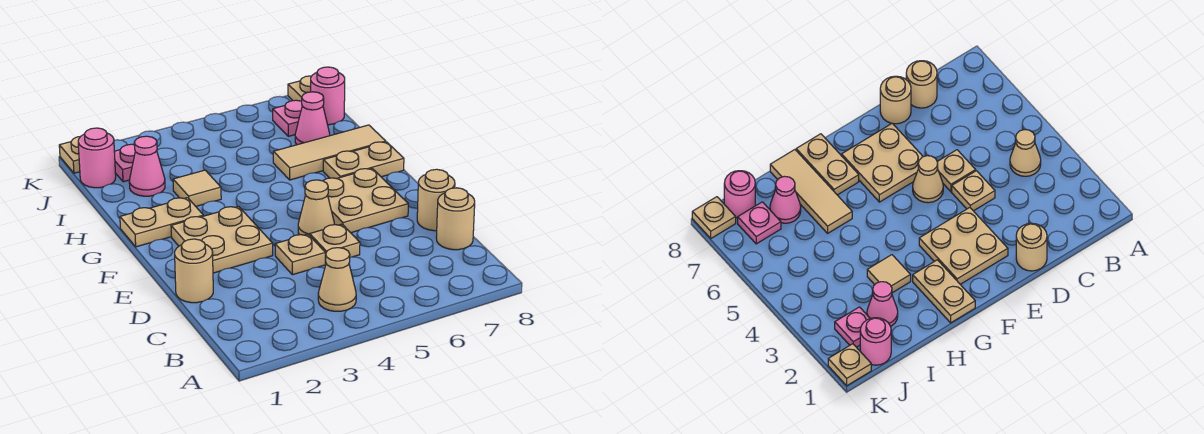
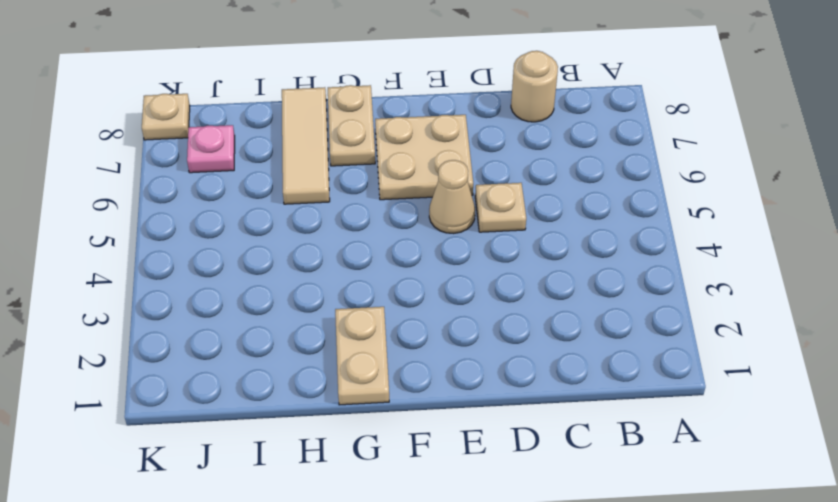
none -> tan 1x1 cone [318,248,356,311]
none -> tan 1x1 round brick [175,239,213,303]
none -> tan 1x1 plate [275,234,325,275]

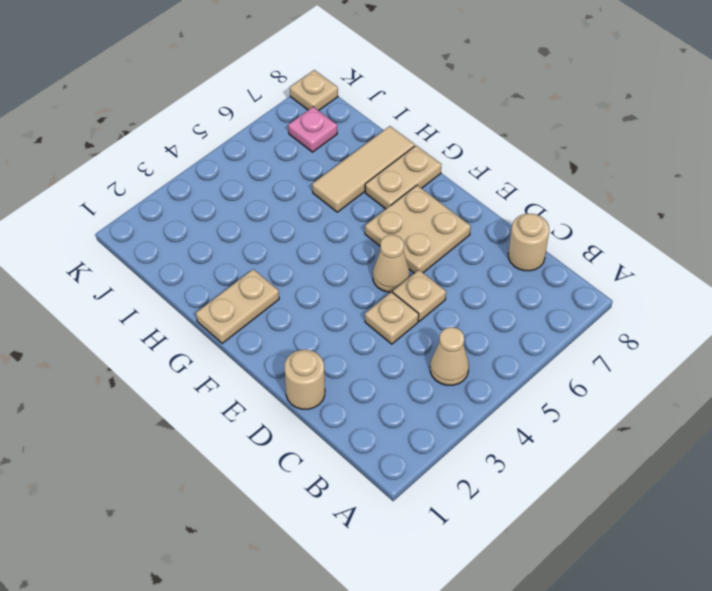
none -> tan 1x1 round brick [417,169,455,231]
none -> tan 2x2 plate [171,206,273,273]
none -> tan 1x1 tile [173,170,221,206]

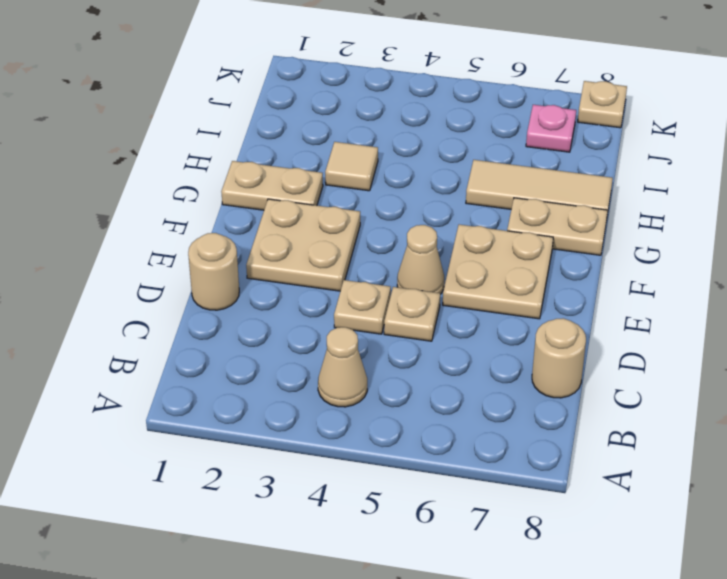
none -> tan 1x1 round brick [417,169,455,231]
none -> pink 1x1 cone [129,136,165,196]
none -> pink 1x1 cone [295,92,330,145]

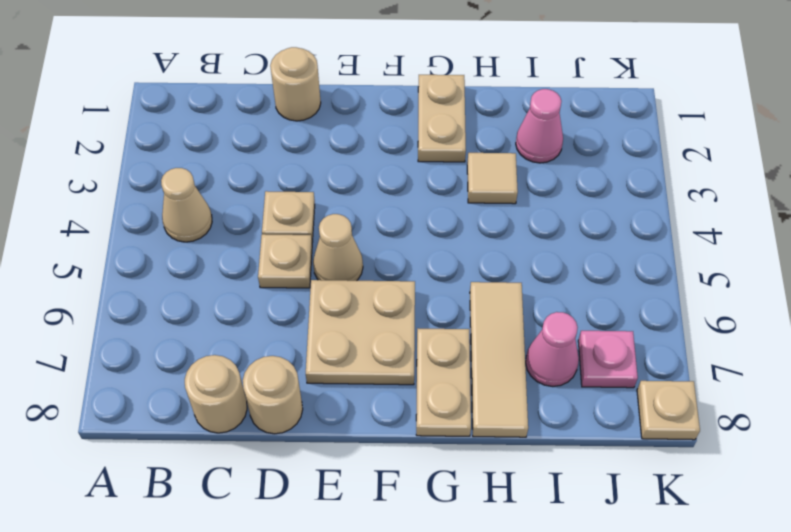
none -> tan 2x2 plate [171,206,273,273]
none -> pink 1x1 round brick [78,128,116,188]
none -> pink 1x1 plate [114,144,135,182]

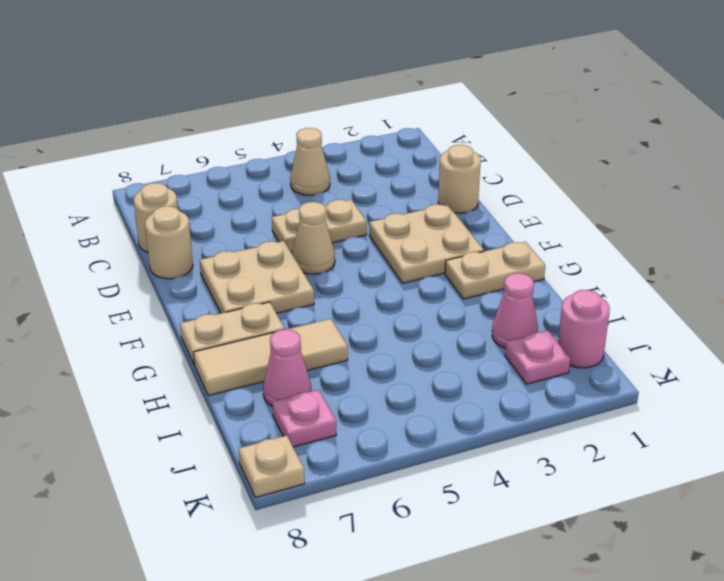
none -> tan 1x1 tile [173,170,221,206]
none -> pink 1x1 round brick [311,67,345,125]
none -> tan 1x1 plate [59,137,80,173]

